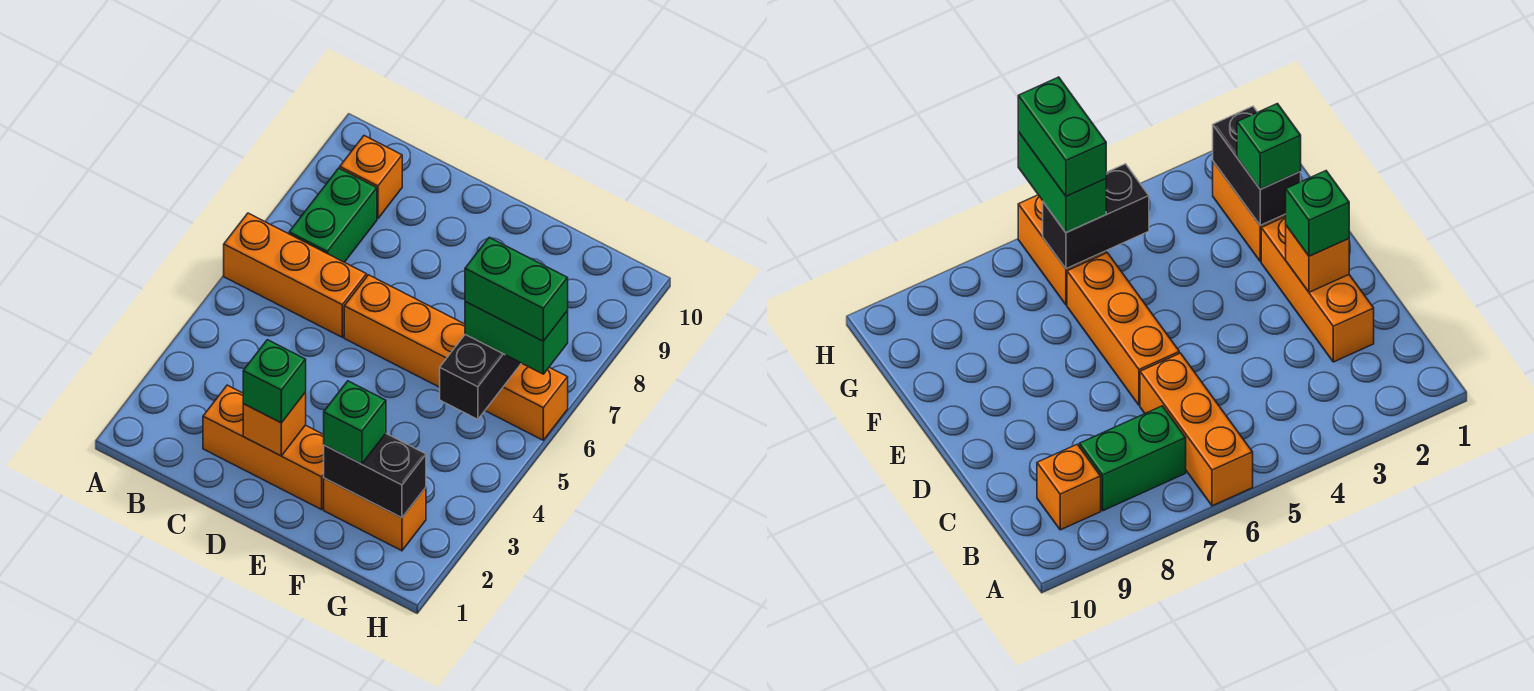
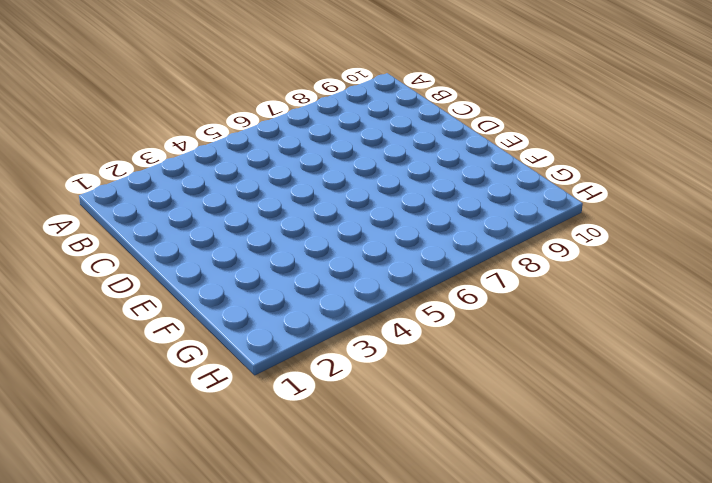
none -> orange 1x3 brick [224,213,367,337]
none -> green 1x2 brick [289,168,377,262]
none -> orange 1x1 brick [340,136,402,219]

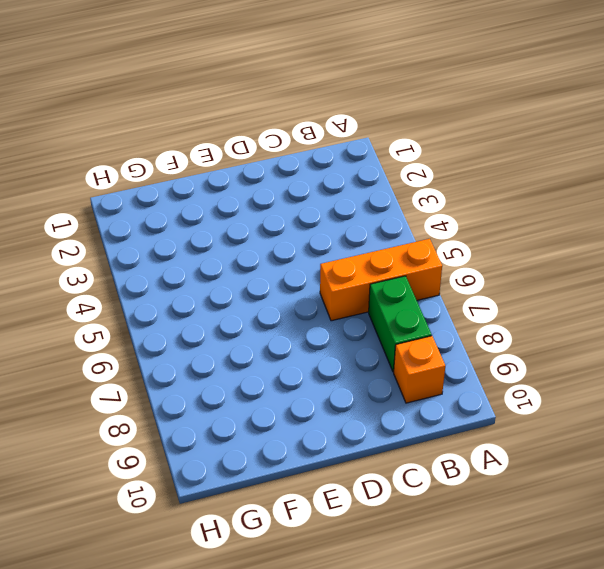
none -> orange 1x3 brick [203,385,324,510]
none -> orange 1x3 brick [344,275,465,387]
none -> orange 1x2 brick [324,478,426,551]

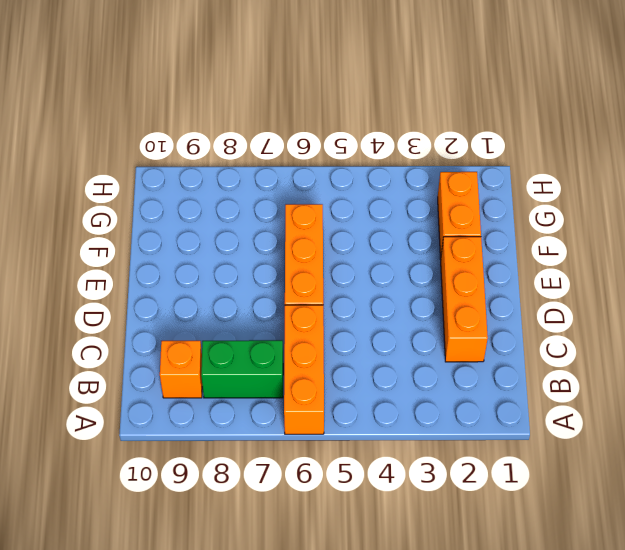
none -> orange 1x2 brick [485,363,568,440]
none -> orange 1x1 brick [243,392,306,456]
none -> black 1x2 brick [324,434,426,518]

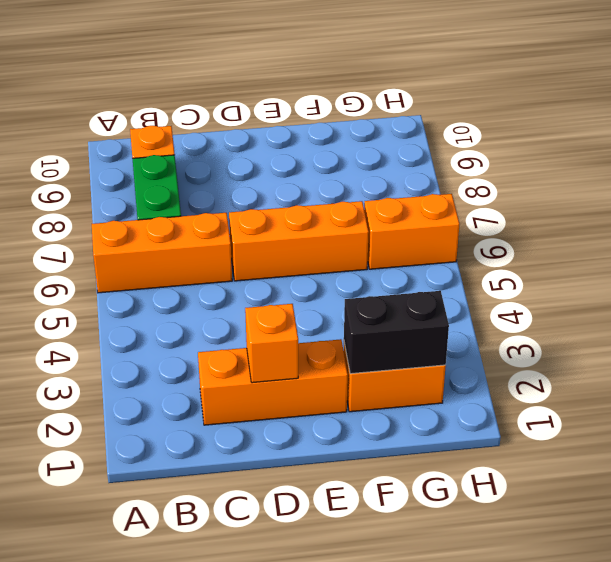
none -> black 1x2 brick [440,335,521,419]
none -> green 1x1 brick [243,340,306,423]
none -> green 1x1 brick [324,381,386,464]

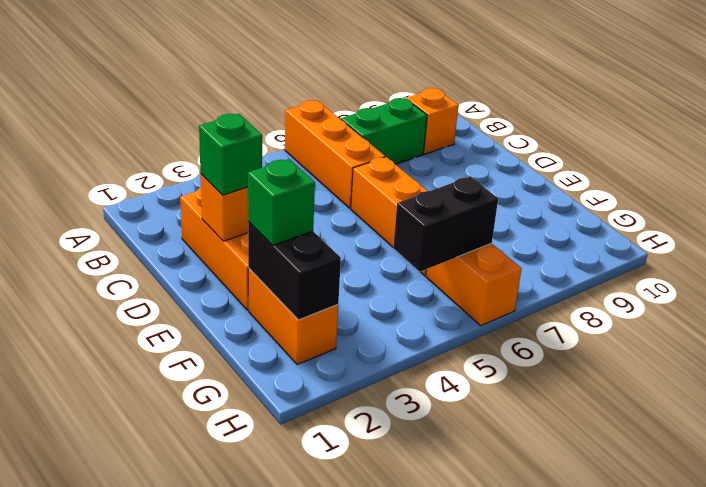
none -> green 1x2 brick [465,302,568,374]
none -> green 1x2 brick [465,237,568,341]

